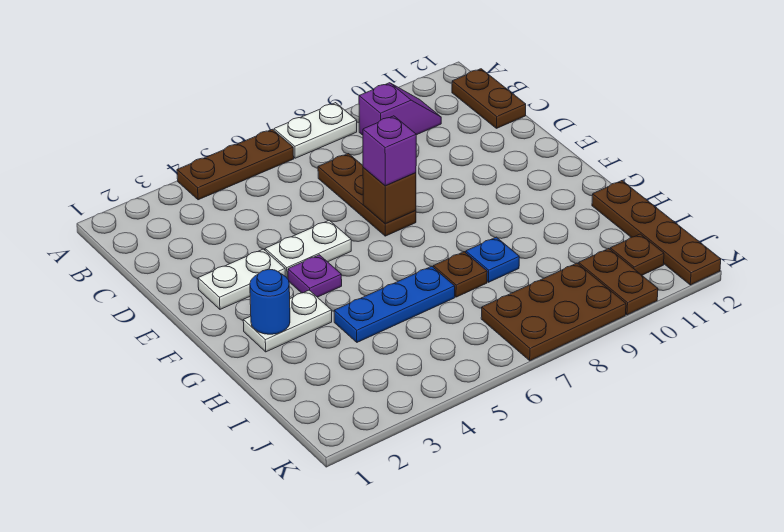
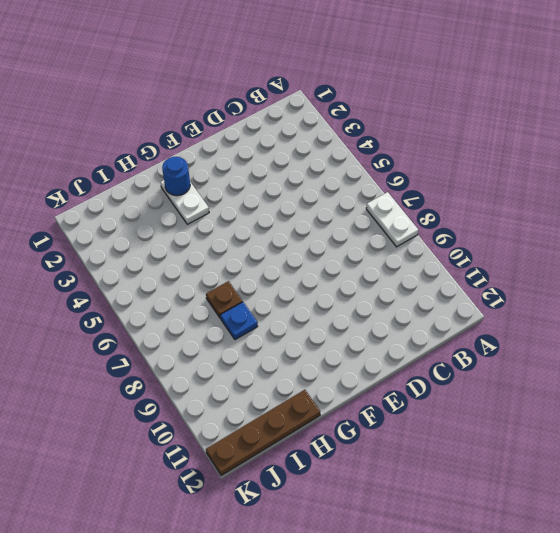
none -> brown 1x3 plate [177,129,294,200]
none -> purple 1x2 slope [359,83,441,135]
none -> brown 1x2 plate [452,69,526,128]

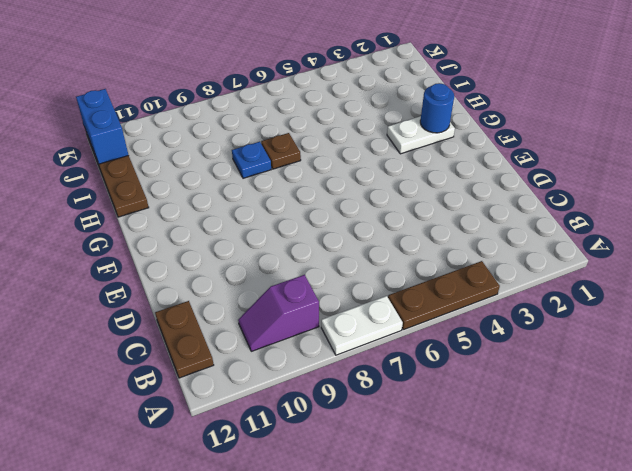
blue 1x2 brick [76,89,129,164] -> none
none -> brown 1x3 plate [318,154,416,236]
none -> white 1x2 plate [198,249,285,309]
none -> white 1x2 plate [265,220,351,279]

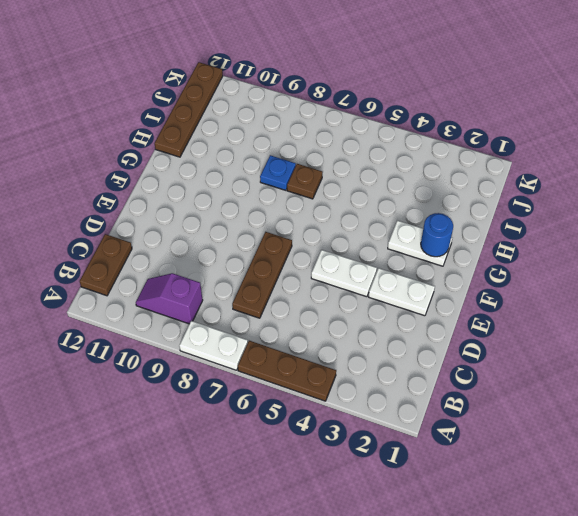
none -> purple 1x1 plate [288,255,342,297]
none -> blue 1x3 plate [334,266,455,342]
none -> brown 2x3 plate [481,263,626,361]

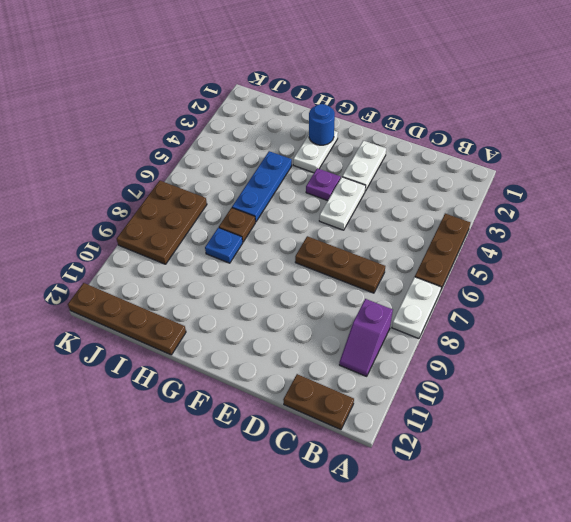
none -> brown 1x2 plate [579,249,658,315]
none -> brown 1x1 plate [610,234,664,275]
none -> brown 1x1 brick [363,167,416,224]

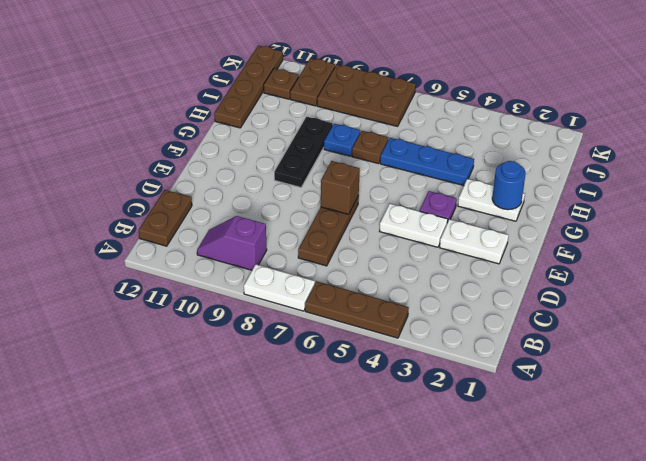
black 1x3 plate [274,117,333,187] -> none
none -> purple 1x1 brick [363,116,416,186]

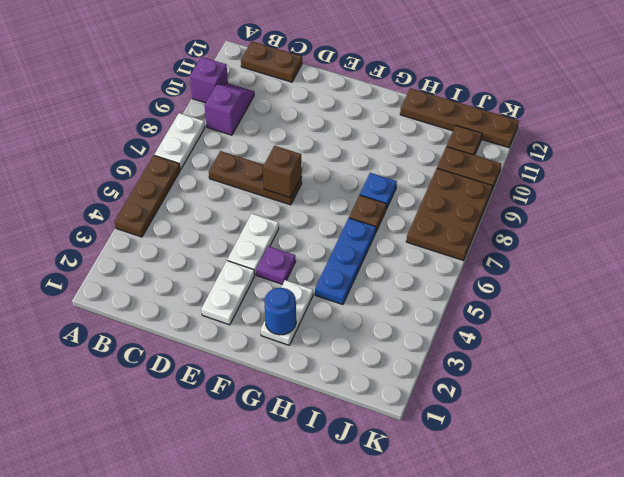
purple 1x1 brick [190,57,228,103] -> purple 1x1 brick moved to [363,116,416,186]

